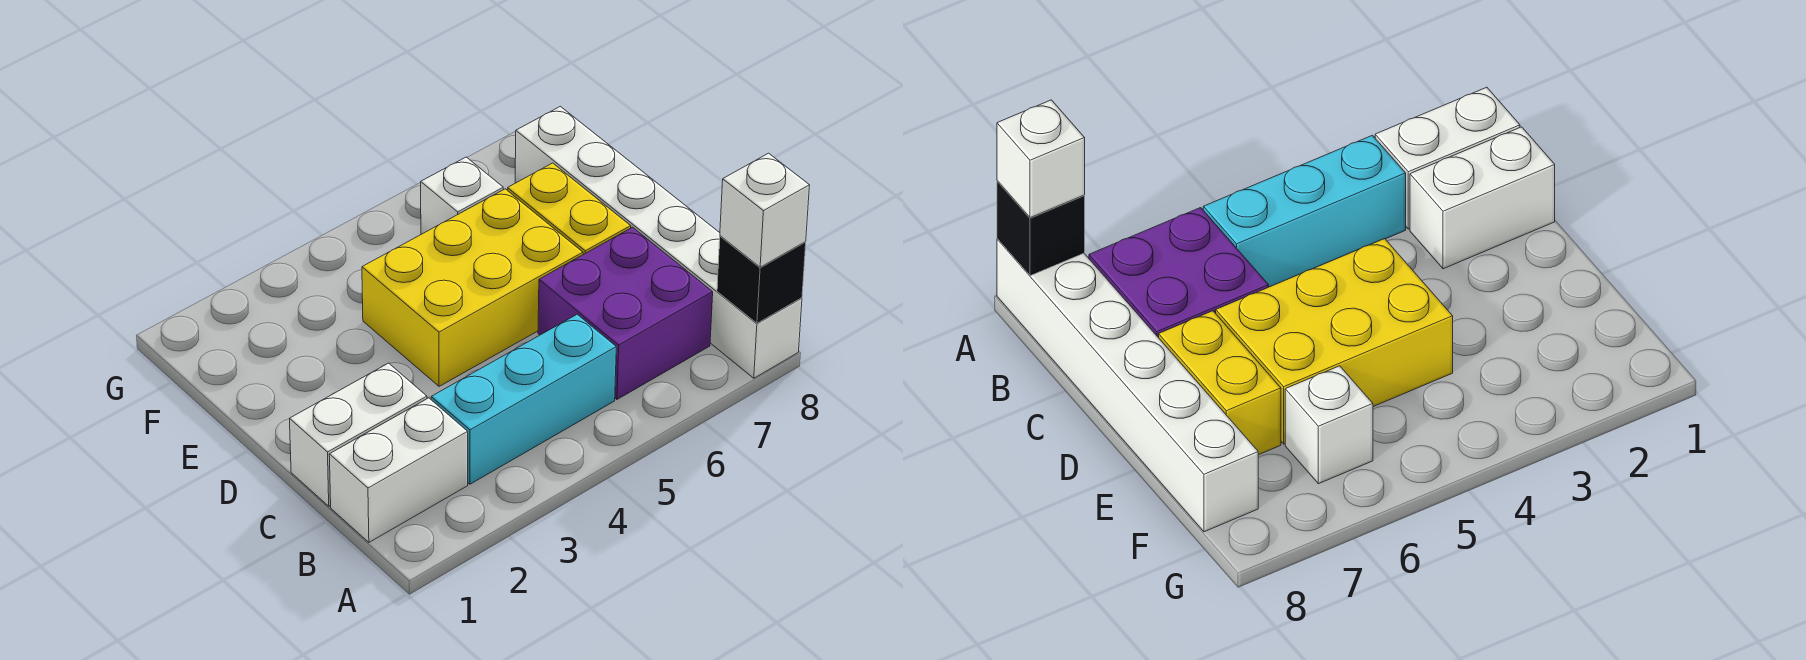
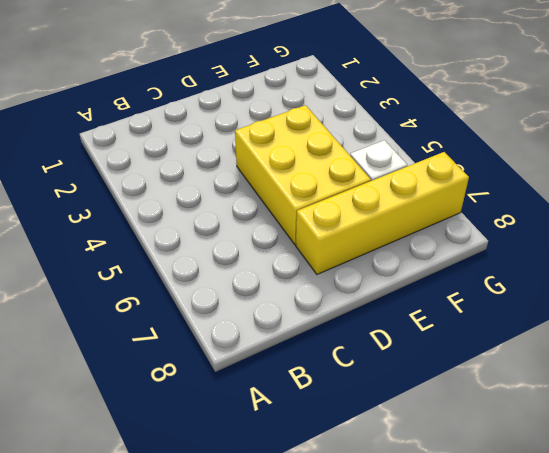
yellow 1x4 brick [296,152,469,274] -> yellow 1x2 brick [507,163,631,255]
none -> white 1x6 brick [515,106,802,378]
none -> white 1x2 brick [329,398,468,542]

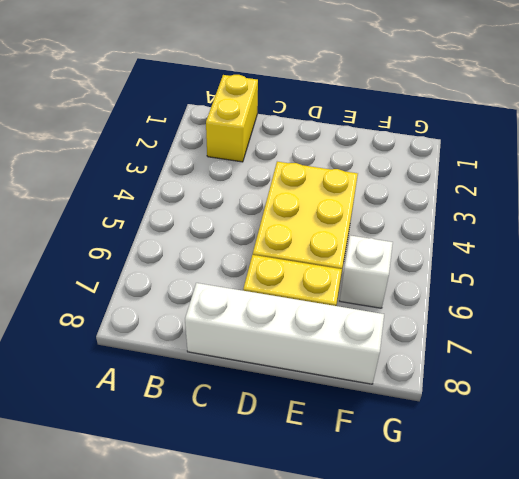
yellow 1x2 brick [206,75,258,162] -> white 1x2 brick [329,398,468,542]
white 1x4 brick [185,283,384,384] -> white 1x6 brick [515,106,802,378]
none -> cyan 1x3 brick [431,314,616,484]
none -> purple 2x2 brick [538,227,713,399]

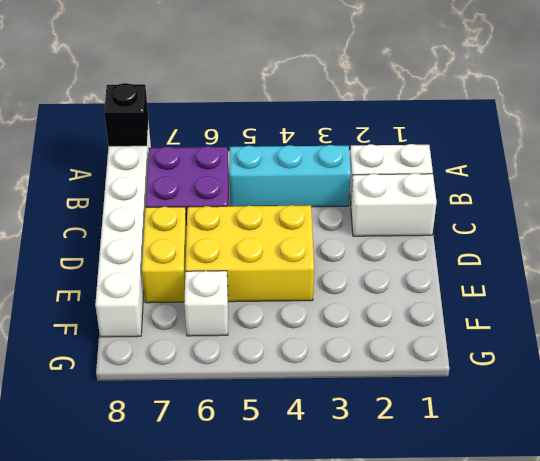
none -> white 1x1 brick [720,153,809,267]

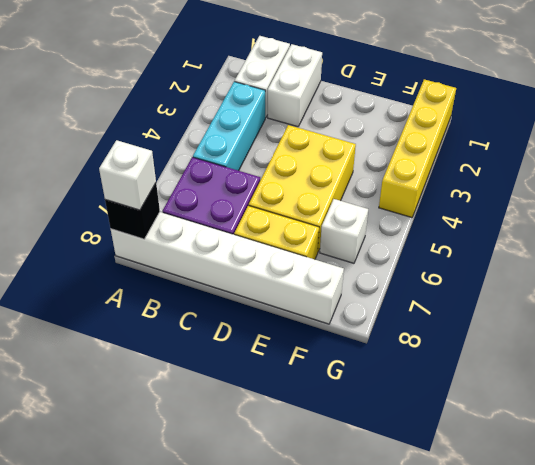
yellow 1x4 brick [379,79,456,217] -> none

